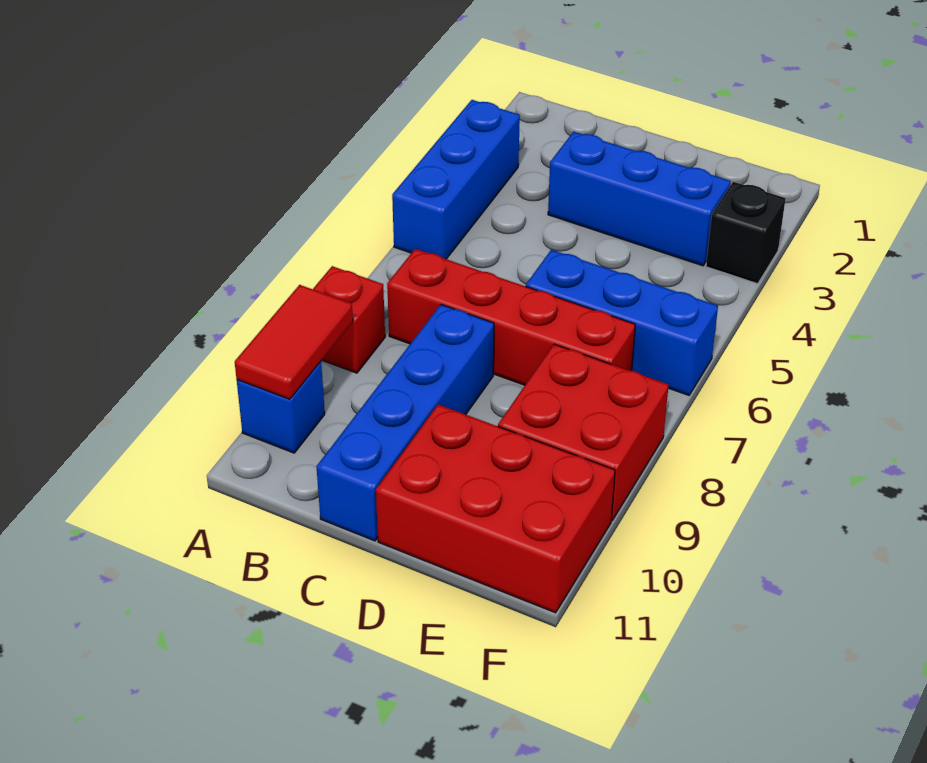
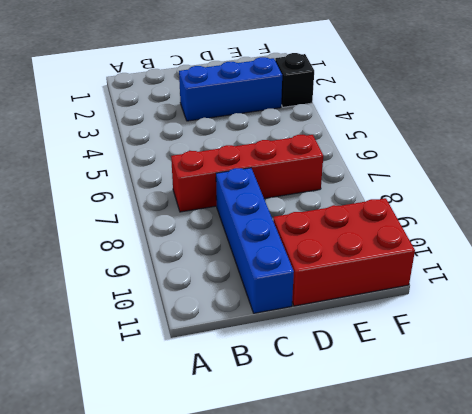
none -> blue 1x3 brick [392,100,520,259]
none -> red 1x1 brick [313,266,385,373]

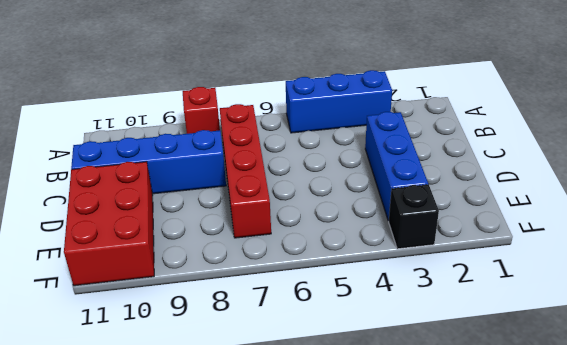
none -> blue 1x1 brick [237,361,325,453]
none -> blue 1x3 brick [526,250,718,395]

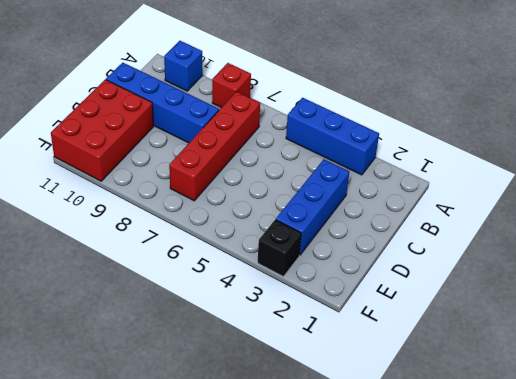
none -> blue 1x3 brick [526,250,718,395]
none -> red 2x2 brick [498,344,669,520]

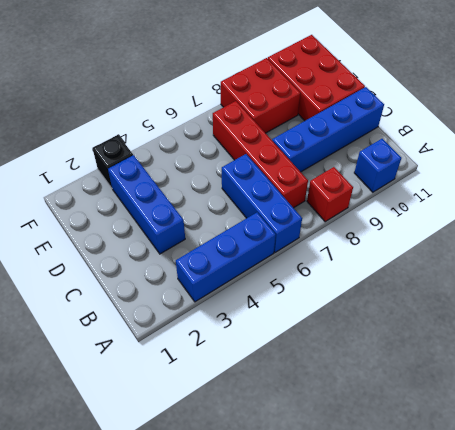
blue 1x3 brick [222,154,302,252] -> blue 1x3 brick moved to [526,250,718,395]
none -> red 1x2 tile [235,285,353,399]

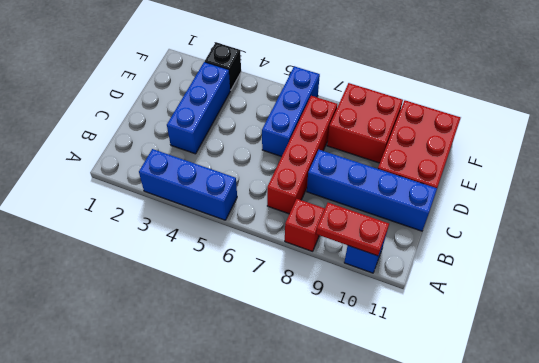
red 1x2 plate [316,203,389,256] -> red 1x2 tile [235,285,353,399]

